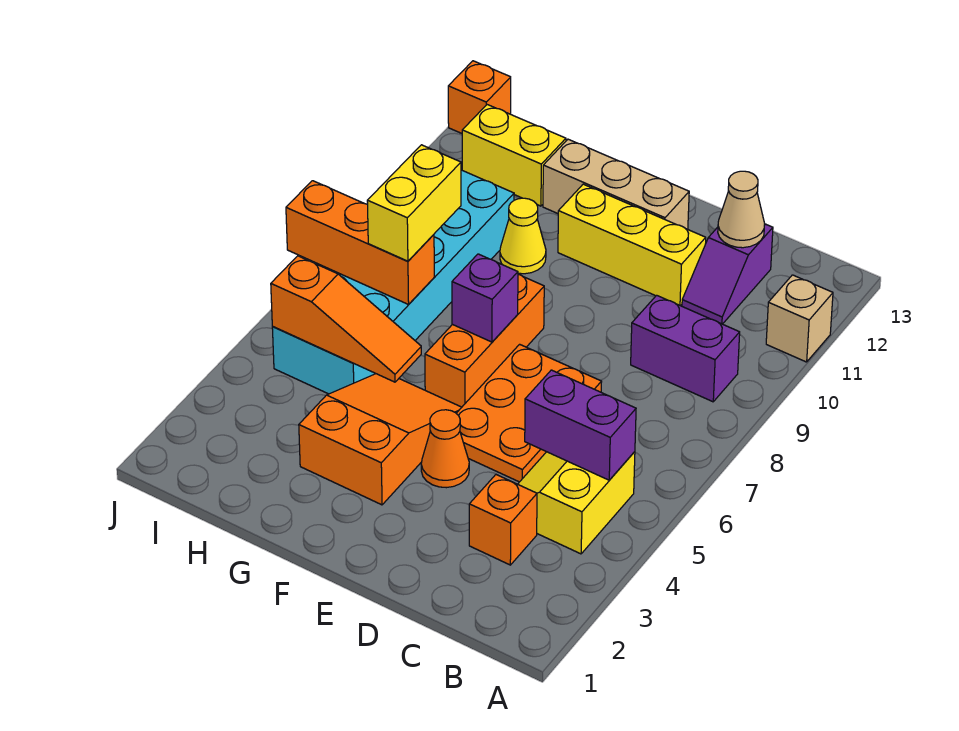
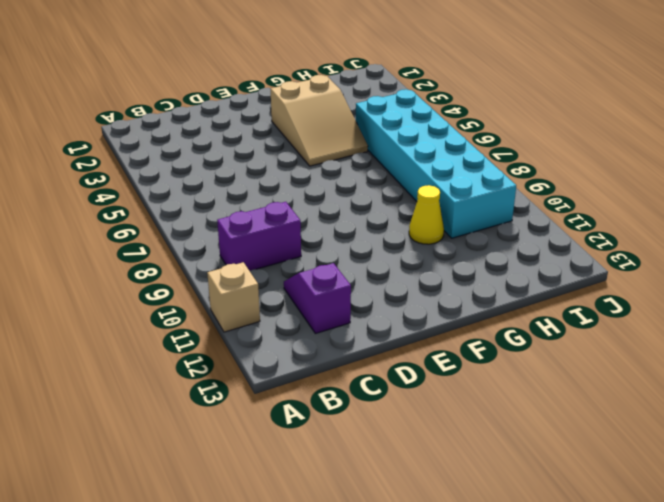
tan 2x3 slope [271,75,368,166] -> orange 2x3 slope [299,374,462,505]
none -> yellow 2x2 slope [518,452,635,554]
none -> orange 1x1 brick [469,474,537,565]
none -> orange 2x3 plate [456,344,602,482]

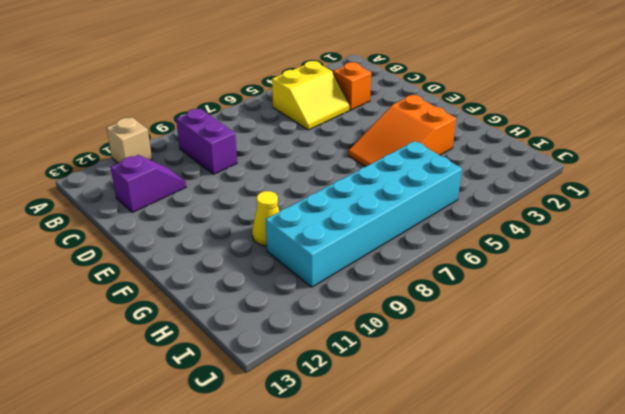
none -> orange 2x3 plate [456,344,602,482]
none -> yellow 1x3 brick [558,184,706,306]
none -> orange 1x1 cone [421,410,469,488]

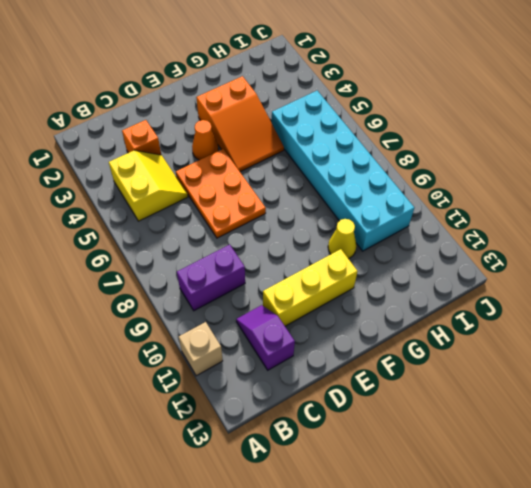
none -> tan 1x3 brick [543,139,689,229]
none -> orange 1x3 brick [425,274,544,407]
none -> yellow 1x2 brick [462,105,566,206]

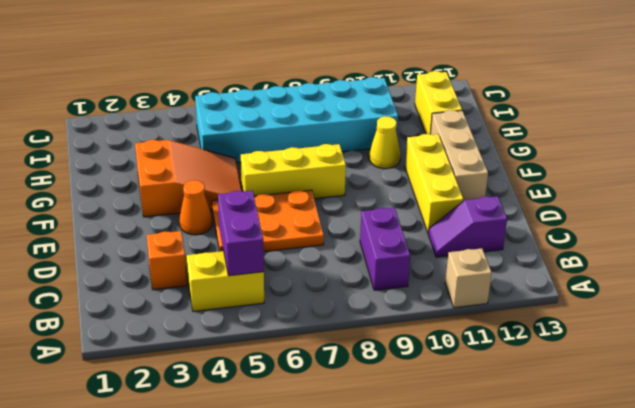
yellow 1x3 brick [241,144,346,199] -> orange 1x3 brick [425,274,544,407]
none -> orange 1x1 brick [448,61,511,133]
none -> tan 1x1 cone [718,171,765,248]
none -> purple 1x1 brick [452,254,518,342]

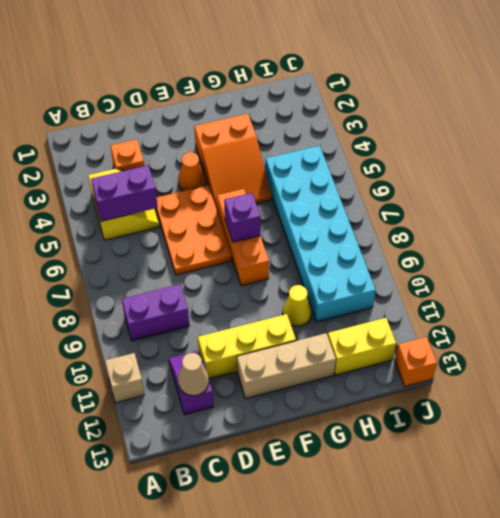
none -> orange 1x3 slope [271,256,421,382]
none -> orange 1x3 brick [286,181,434,304]
none -> yellow 1x2 brick [367,145,461,261]

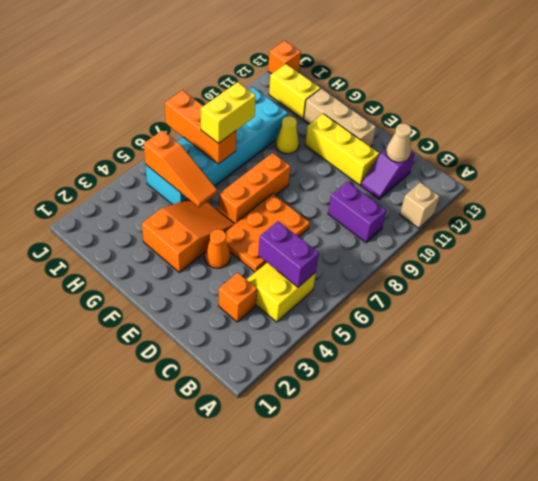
none -> purple 1x1 brick [452,254,518,342]

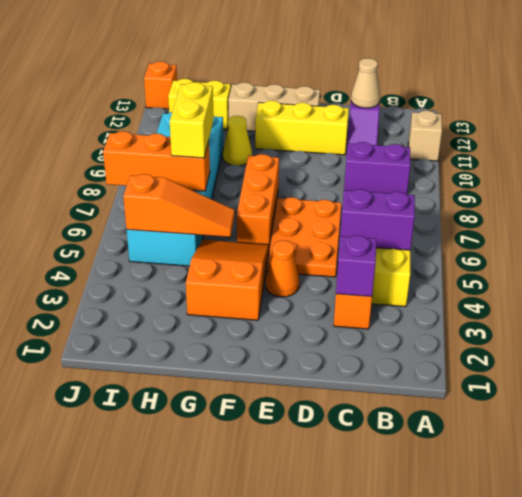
purple 1x1 brick [336,236,376,297] -> purple 1x1 brick moved to [452,254,518,342]

